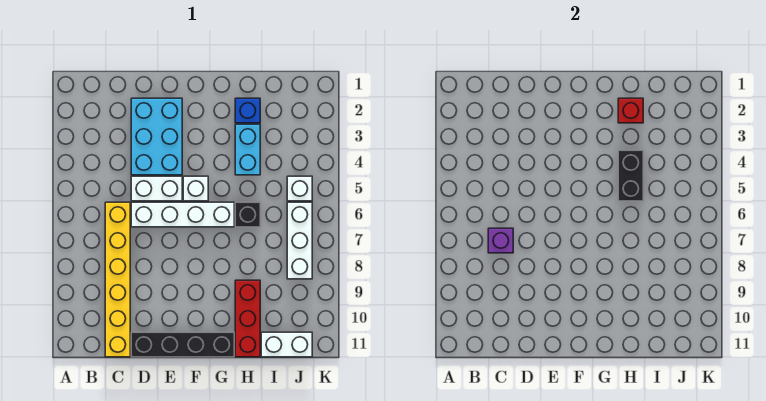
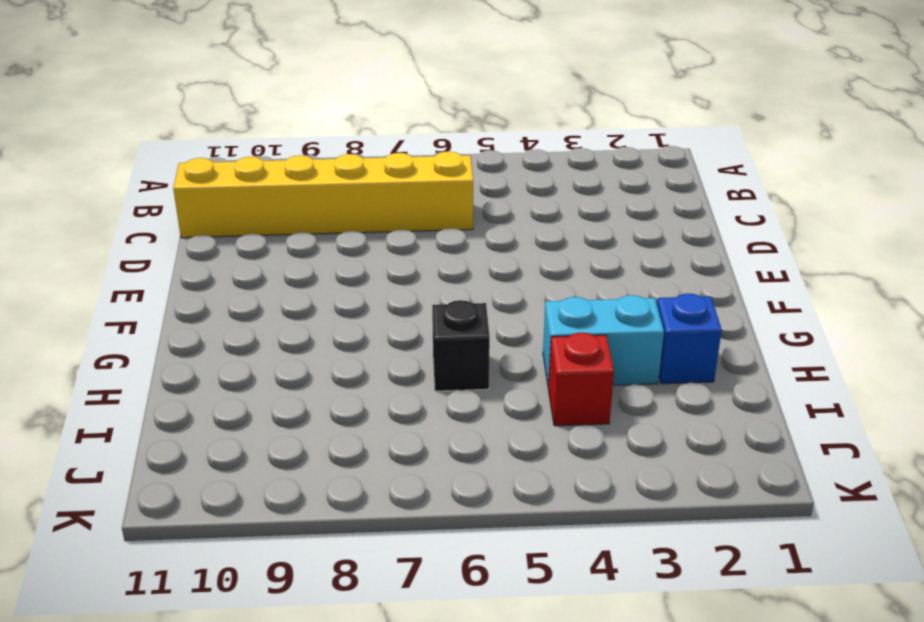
red 1x1 brick [548,333,614,426] -> red 1x1 brick moved to [618,98,643,123]
none -> cyan 2x3 brick [131,98,182,175]
none -> white 1x2 brick [131,176,182,201]
none -> white 1x4 brick [131,202,234,227]

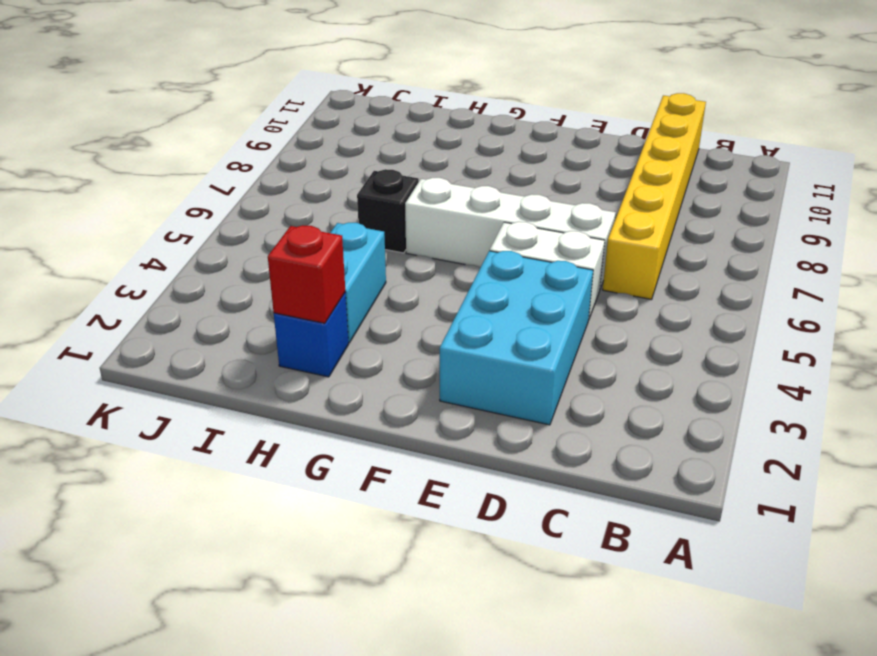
none -> black 1x4 brick [131,332,234,357]
none -> white 1x1 brick [183,176,208,201]
none -> red 1x3 brick [235,280,260,357]

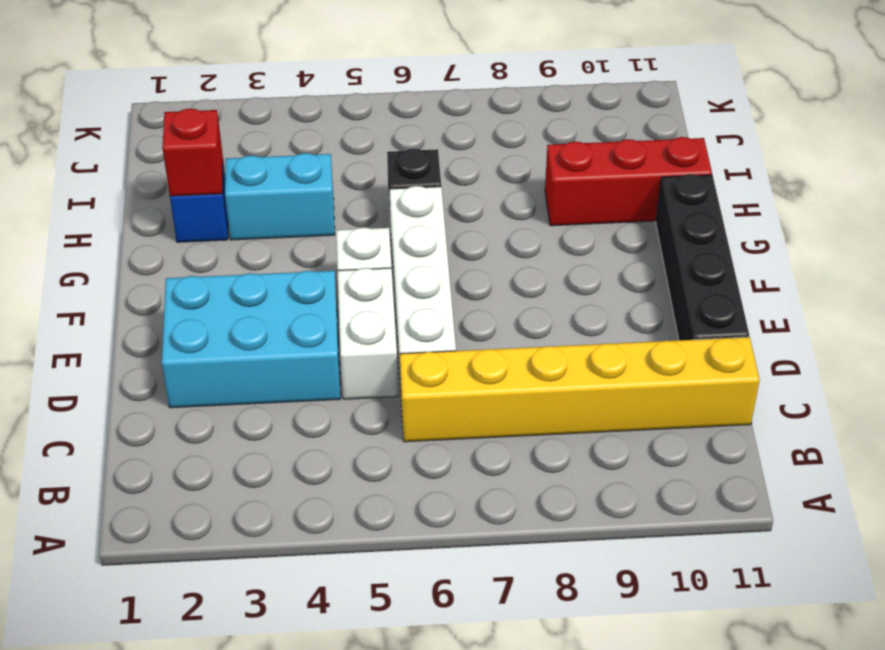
none -> white 1x2 brick [261,332,312,357]
none -> white 1x1 brick [287,176,312,201]
none -> white 1x3 brick [287,202,312,279]

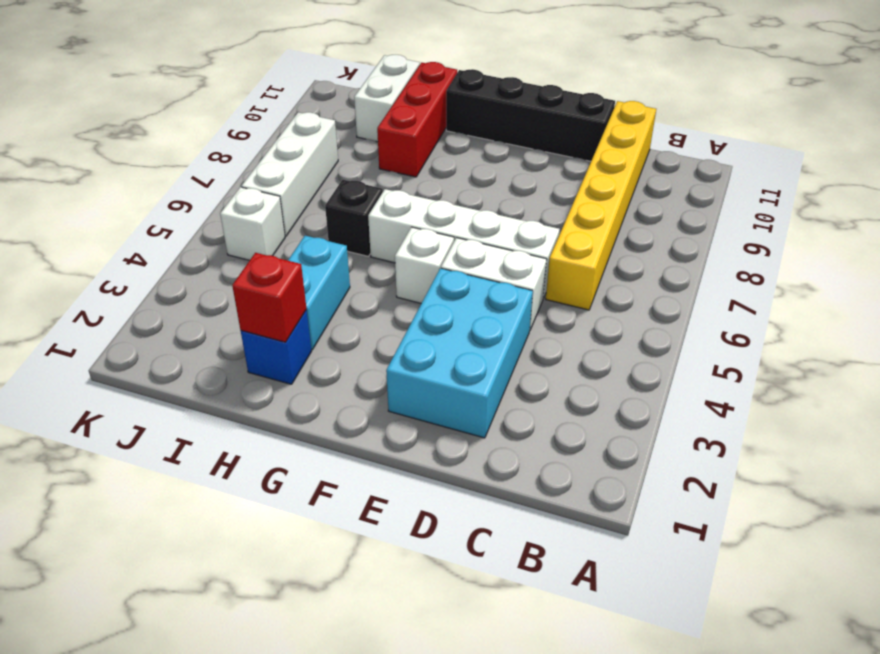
white 1x2 brick [354,55,420,142] -> white 1x2 brick turned to [261,332,312,357]
none -> purple 1x1 brick [488,228,513,253]
none -> black 1x2 brick [618,150,643,201]

